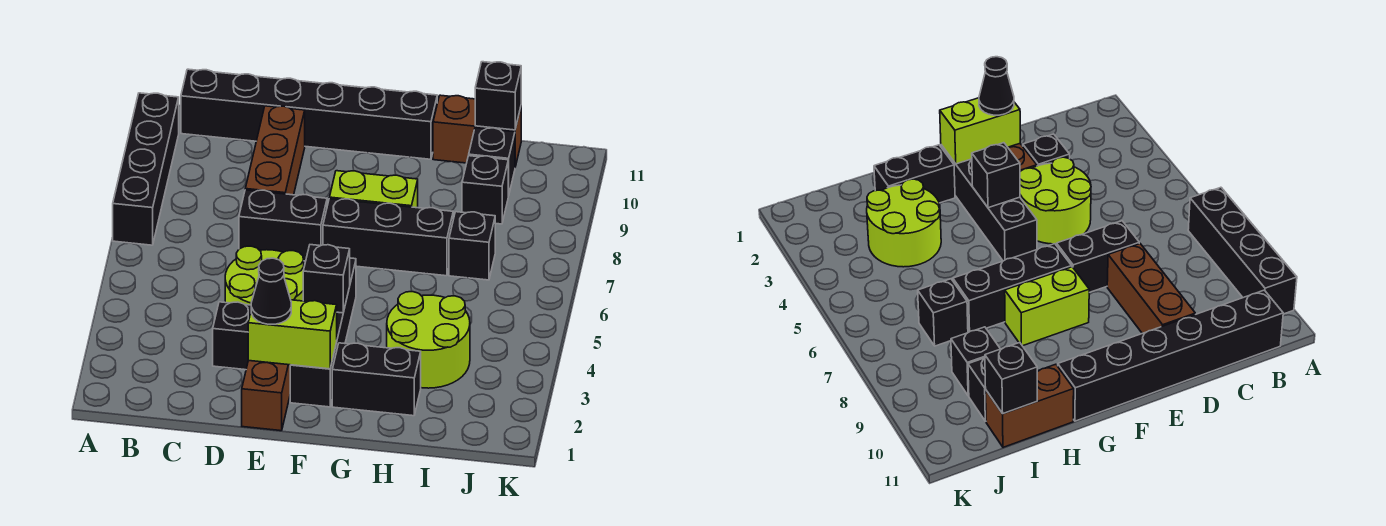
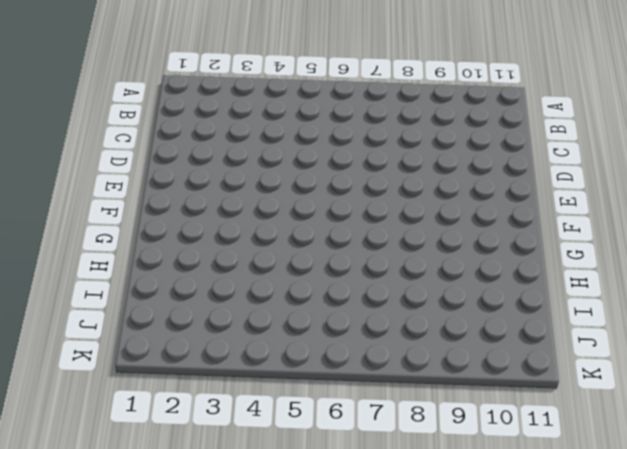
none -> black 1x4 brick [113,93,179,245]
none -> black 1x6 brick [181,69,437,159]
none -> black 1x1 brick [213,302,251,370]

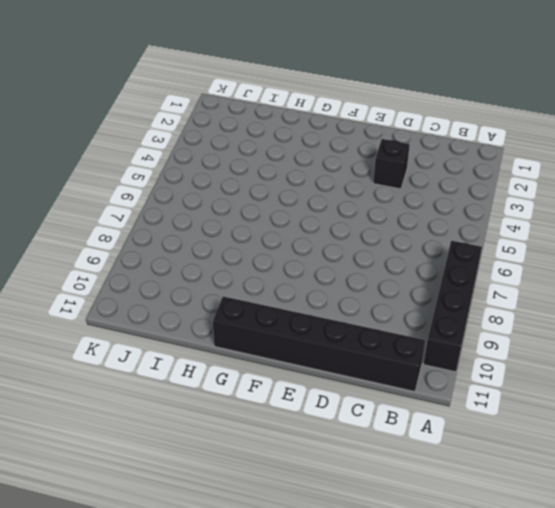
none -> lime 2x2 round brick [225,246,304,305]
none -> black 1x2 brick [239,190,327,261]
none -> brown 1x3 brick [245,106,305,195]

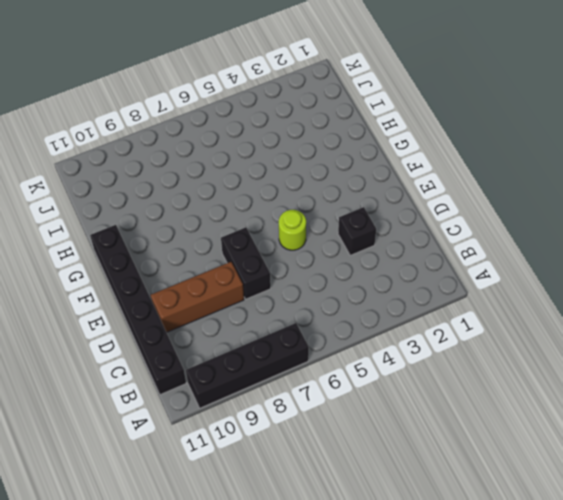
lime 1x1 round brick [279,210,306,250] -> lime 2x2 round brick [225,246,304,305]
none -> brown 1x3 brick [242,361,290,431]
none -> black 1x4 brick [290,258,356,407]
none -> black 1x3 brick [323,199,453,276]

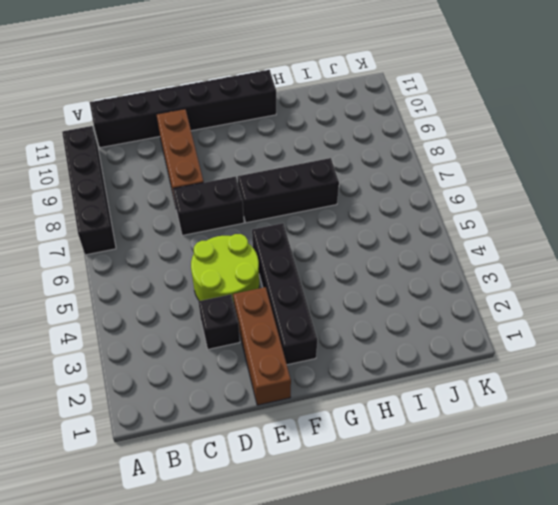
none -> lime 1x2 brick [329,171,418,208]
none -> black 1x2 brick [332,343,421,416]
none -> lime 2x2 round brick [387,292,470,388]

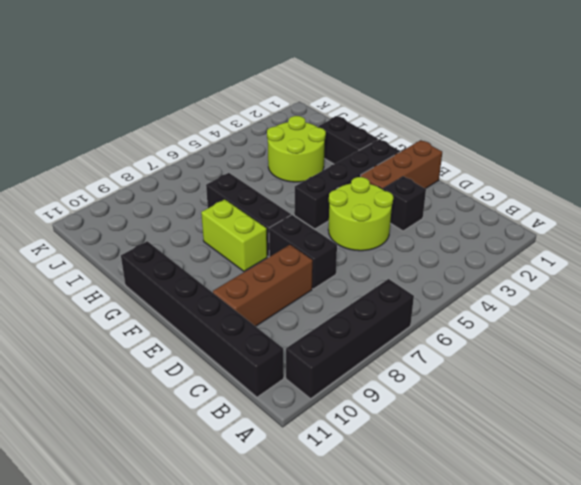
none -> brown 1x2 brick [433,95,521,167]
none -> black 1x1 brick [449,212,495,280]
none -> black 1x1 brick [462,156,508,224]

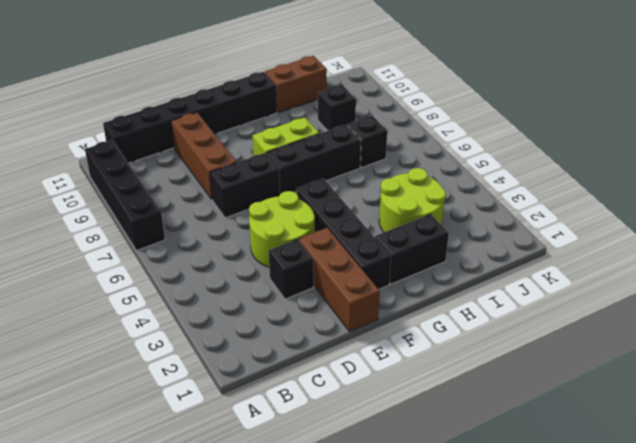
none -> black 1x1 brick [469,128,515,196]
none -> lime 1x2 brick [248,300,337,369]
none -> black 1x1 brick [303,245,350,313]

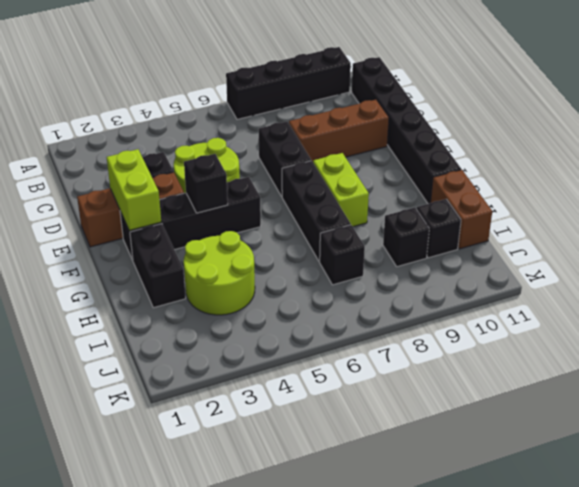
none -> black 1x1 brick [475,62,521,130]
none -> black 1x1 cone [251,258,291,324]

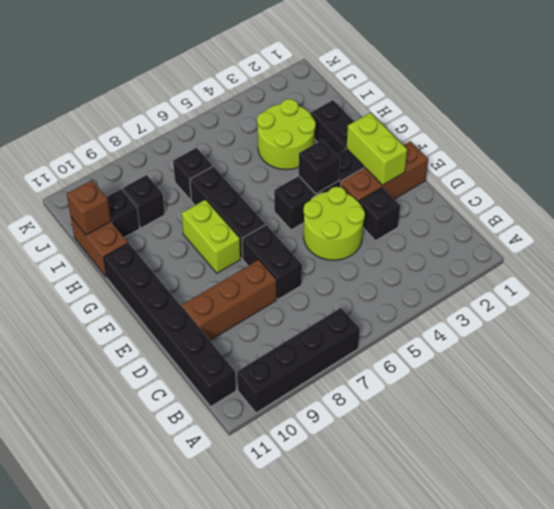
brown 1x1 brick [67,180,111,235] -> black 1x1 brick [475,62,521,130]
none -> black 1x1 cone [251,258,291,324]

